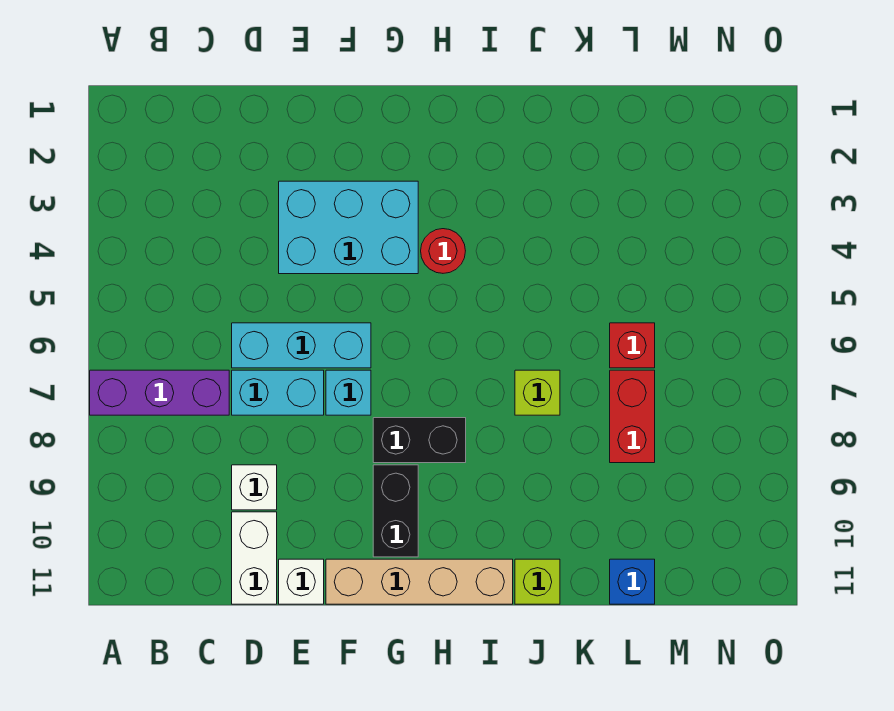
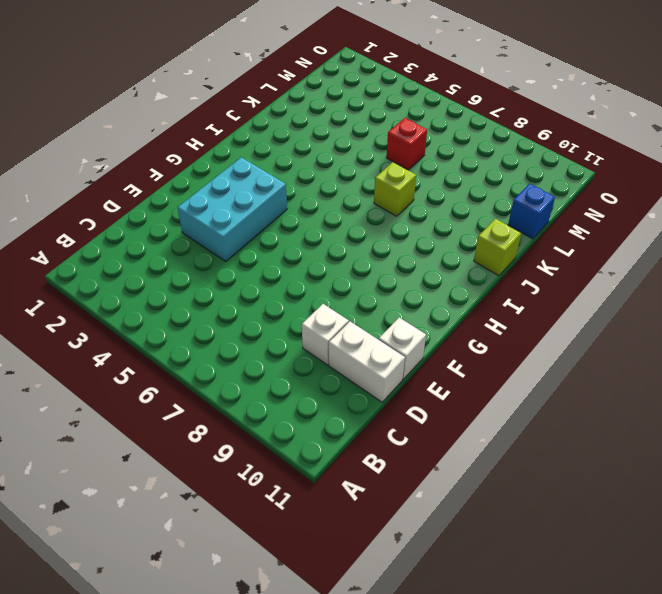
none -> purple 1x3 brick [90,370,229,415]
none -> cyan 1x3 brick [232,323,371,368]
none -> cyan 1x2 brick [232,370,324,415]

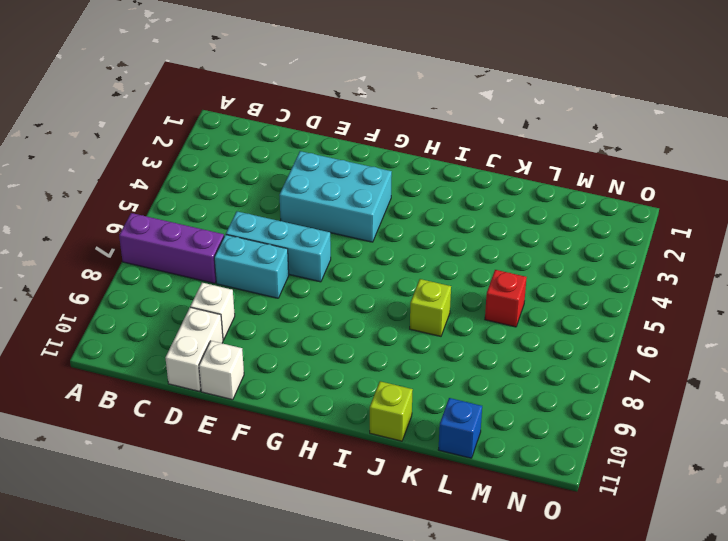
none -> cyan 1x1 brick [326,370,371,415]
none -> tan 1x4 brick [326,559,513,604]
none -> black 1x2 brick [373,418,466,463]

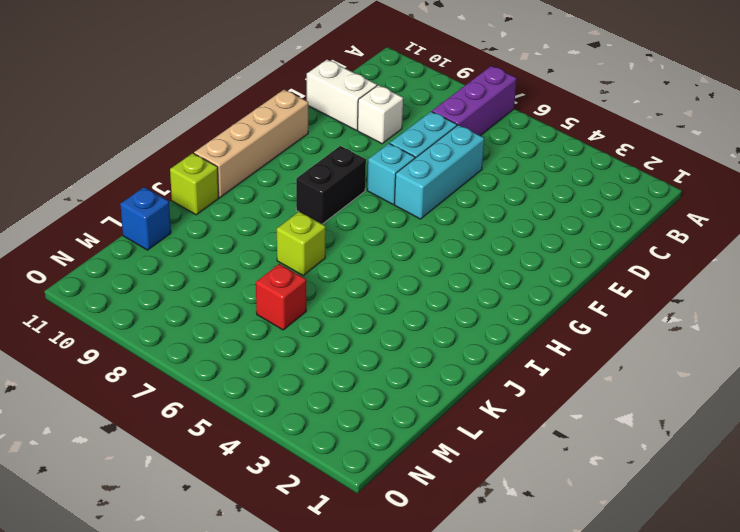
none -> cyan 2x3 brick [279,181,418,274]
none -> white 1x1 brick [279,559,324,604]
none -> black 1x2 brick [373,465,418,557]

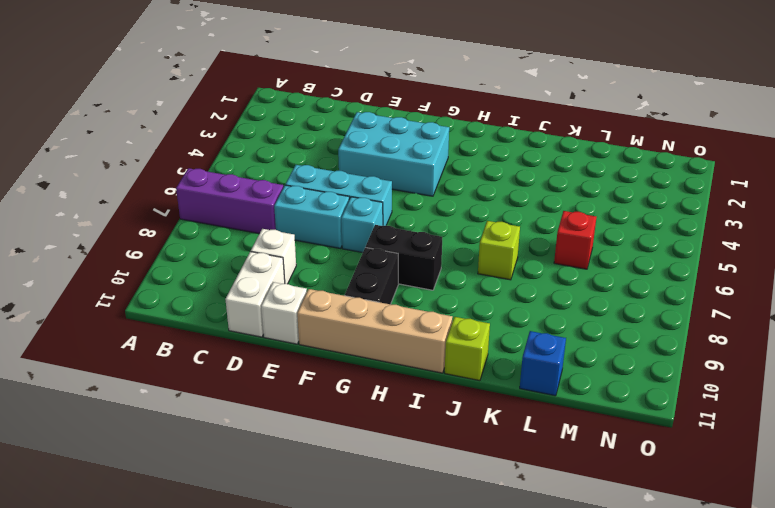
none -> red 1x1 round brick [421,229,465,273]
none -> red 1x2 brick [610,370,655,463]

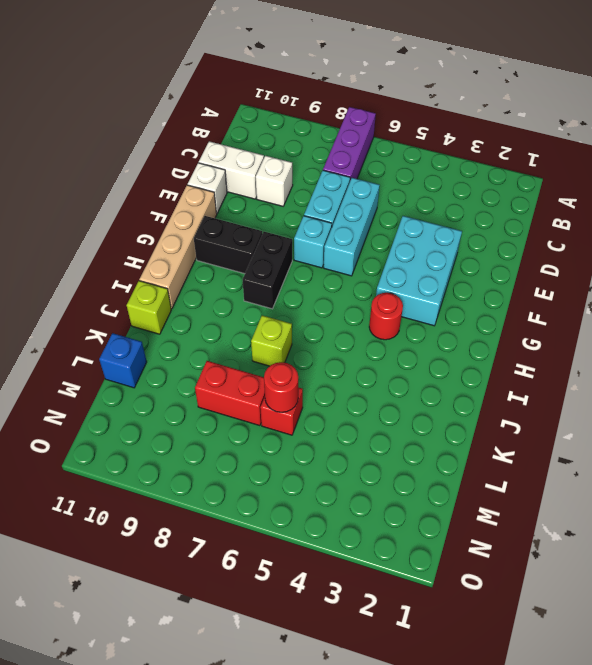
red 1x1 round brick [264,362,298,412] -> none

